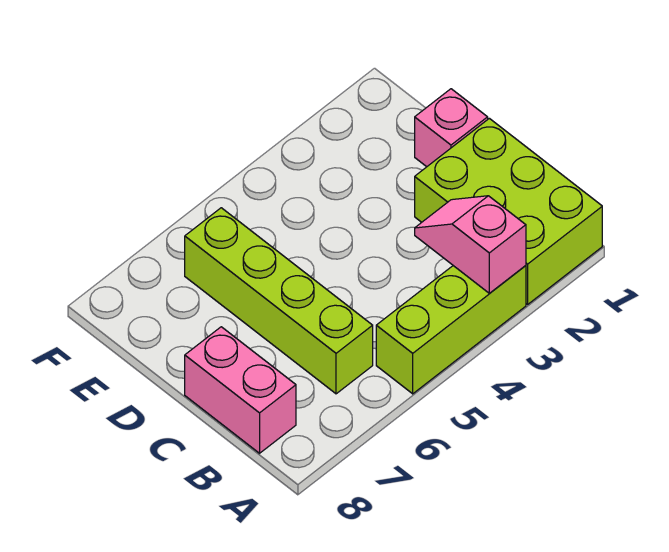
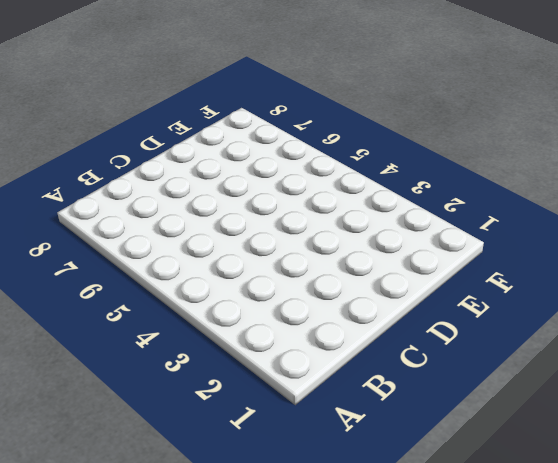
none -> lime 2x3 brick [415,118,602,304]
none -> lime 1x3 brick [376,266,526,394]

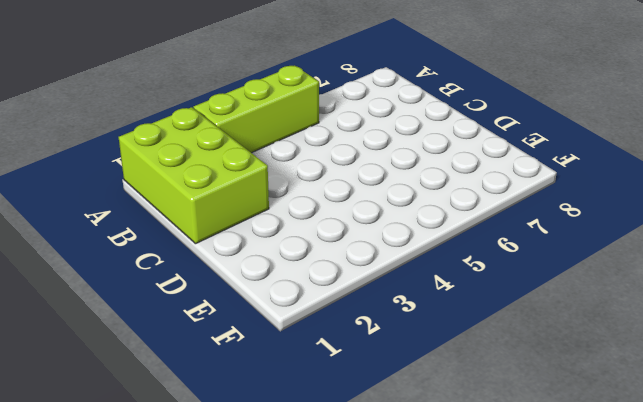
none -> lime 1x4 brick [185,208,373,394]
none -> pink 1x2 brick [185,327,296,453]

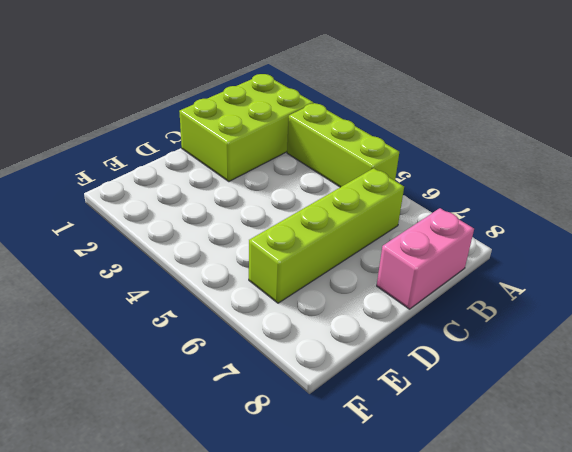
none -> pink 1x1 brick [415,89,488,167]
none -> pink 1x2 slope [415,196,526,293]

